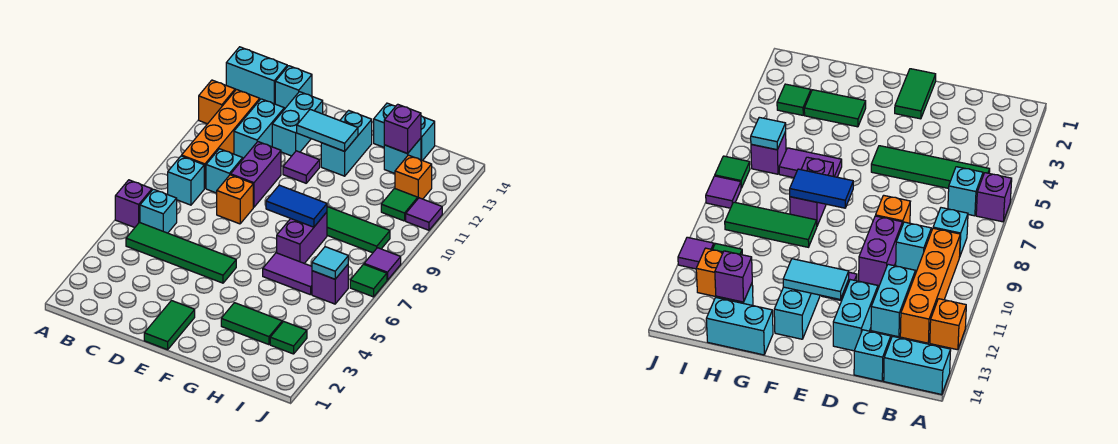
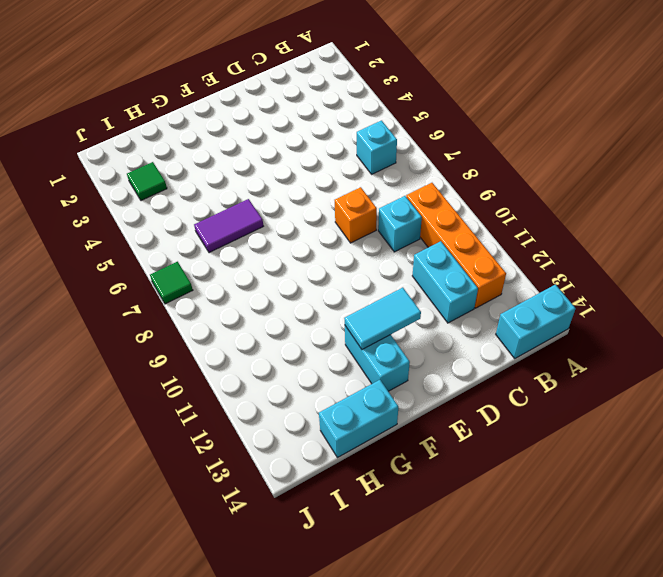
none -> purple 1x1 brick [115,180,152,228]
none -> orange 1x1 brick [199,80,235,124]
none -> green 1x4 tile [126,223,236,283]
none -> cyan 1x1 brick [168,156,204,205]

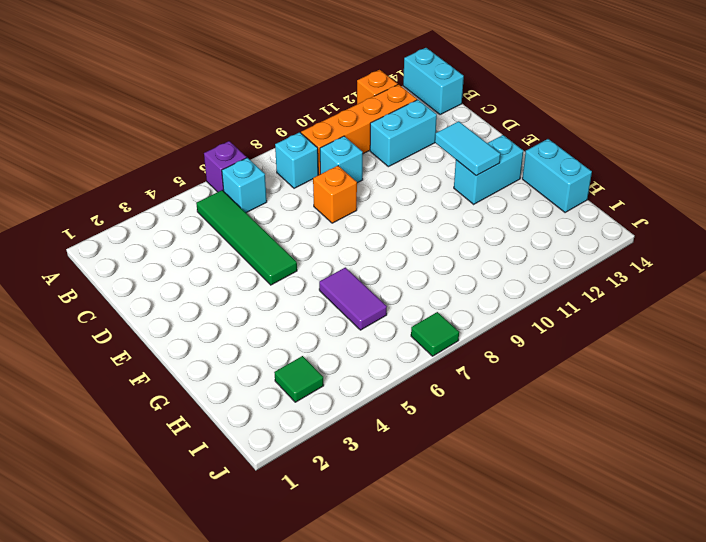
none -> cyan 1x1 brick [275,66,312,109]
none -> purple 1x2 brick [231,142,281,207]
none -> cyan 1x2 brick [272,92,323,156]
none -> green 1x2 tile [144,301,195,350]

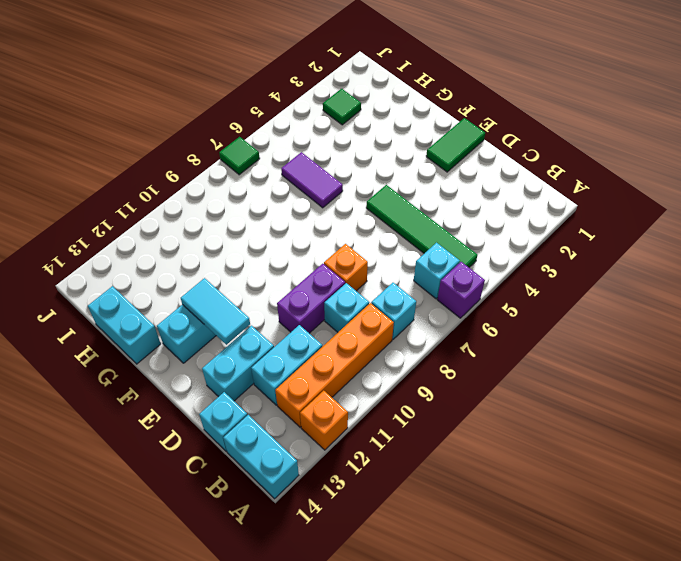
none -> purple 1x1 tile [283,151,320,183]
none -> green 1x2 tile [221,303,282,345]
none -> purple 1x2 brick [277,212,327,263]
none -> green 1x3 tile [327,207,390,253]

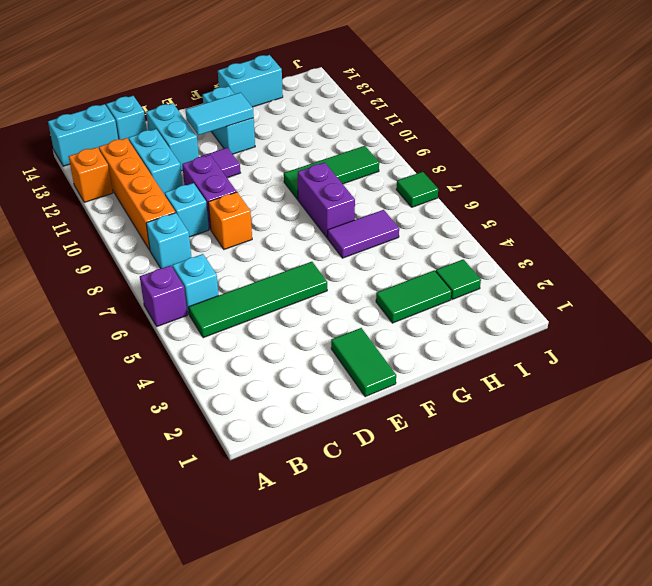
none -> cyan 1x1 brick [384,138,421,173]
none -> purple 1x1 brick [312,265,348,304]
none -> green 1x1 tile [381,188,418,221]
none -> orange 1x1 brick [395,155,432,199]

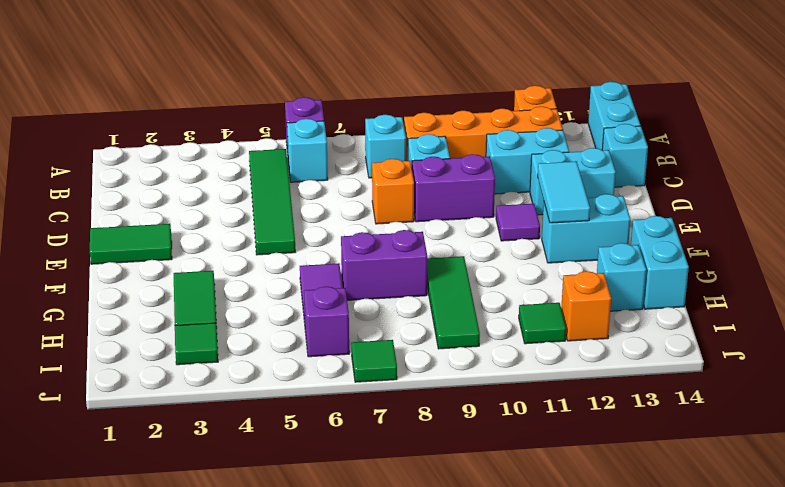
none -> purple 1x1 tile [364,248,401,280]
none -> purple 1x1 tile [406,198,442,230]
none -> blue 1x2 tile [266,185,327,227]
none -> purple 1x1 brick [384,104,421,154]

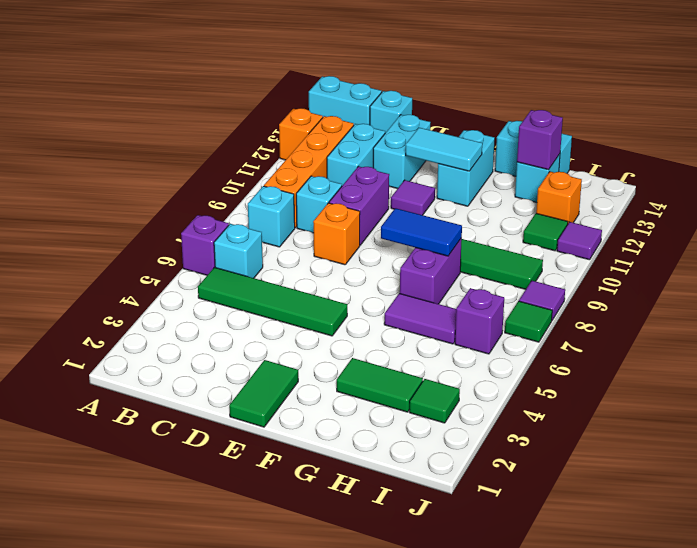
none -> cyan 1x1 tile [312,247,348,279]

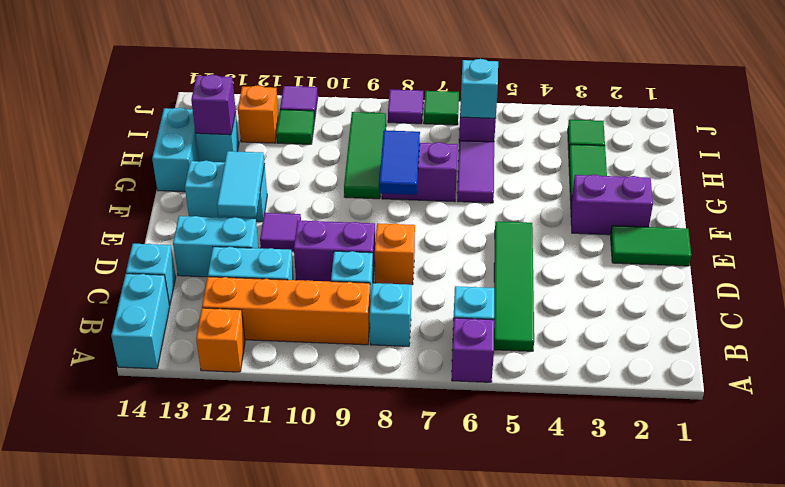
purple 1x2 brick [571,174,653,235] -> none
cyan 1x1 brick [460,59,498,118] -> cyan 1x1 tile [312,247,348,279]

